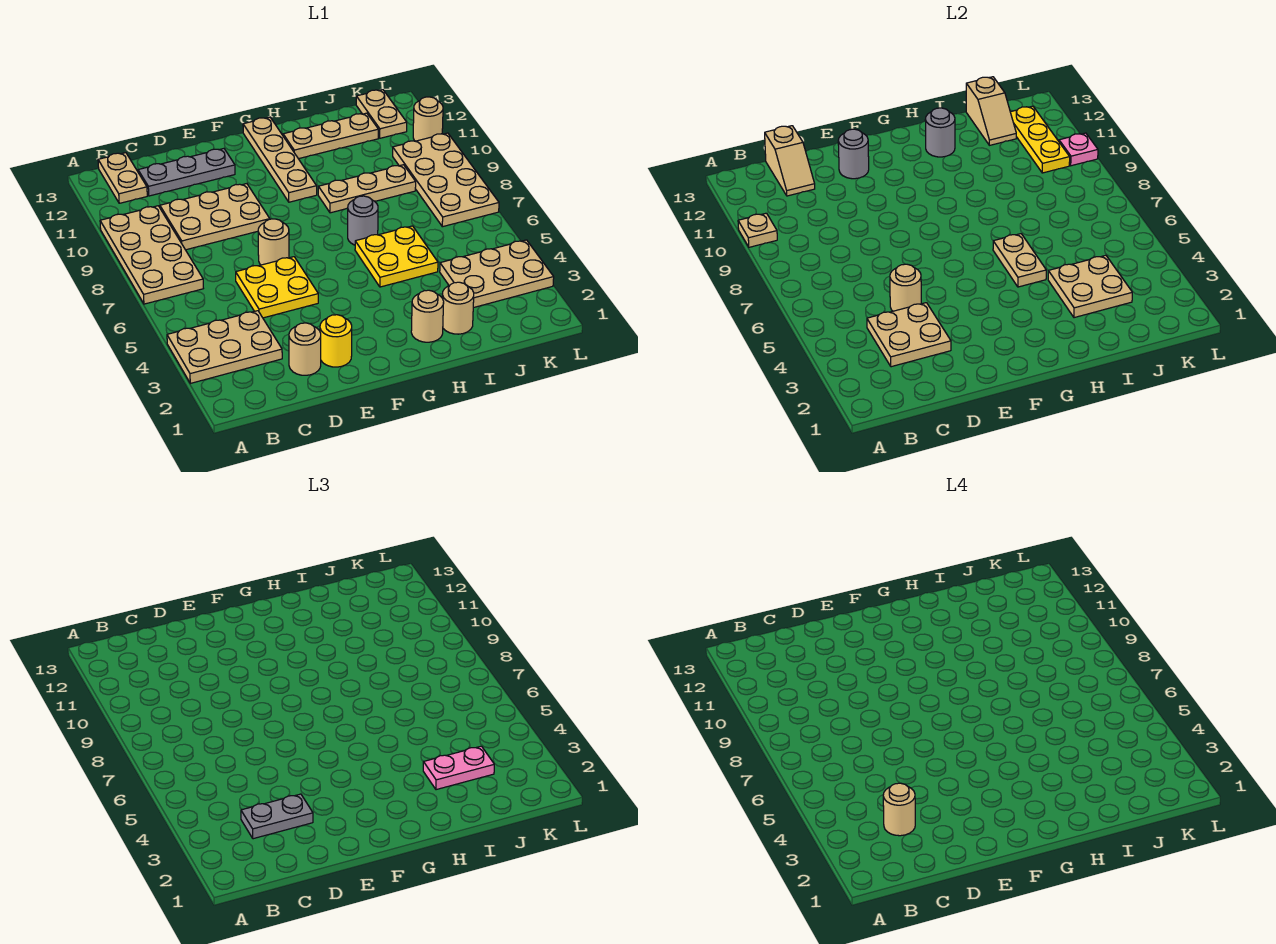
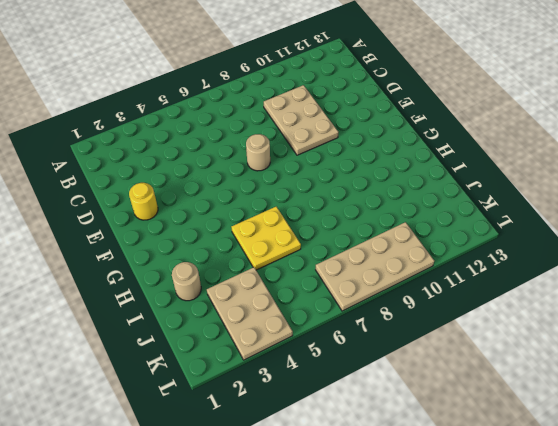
none -> tan 2x3 plate [167,311,282,383]
none -> tan 2x4 plate [100,206,203,304]
none -> tan 1x2 plate [98,153,147,203]
none -> grey 1x3 plate [138,149,235,196]

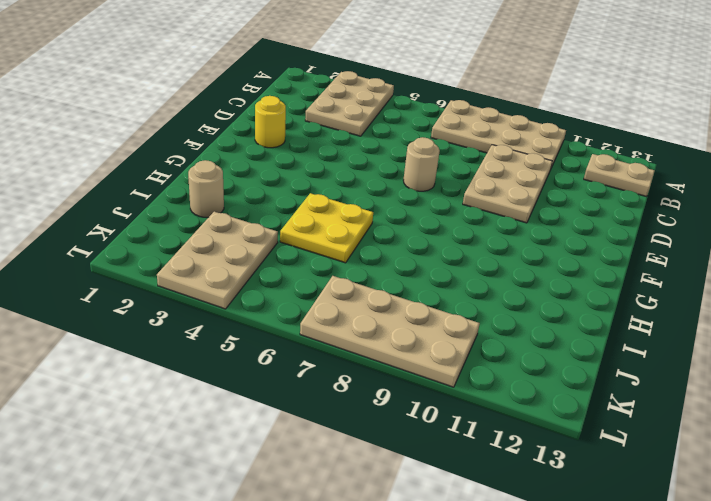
none -> grey 1x3 plate [138,149,235,196]
none -> tan 1x1 round brick [289,323,321,375]
none -> yellow 2x2 plate [236,257,318,318]
none -> tan 1x4 plate [243,117,317,202]

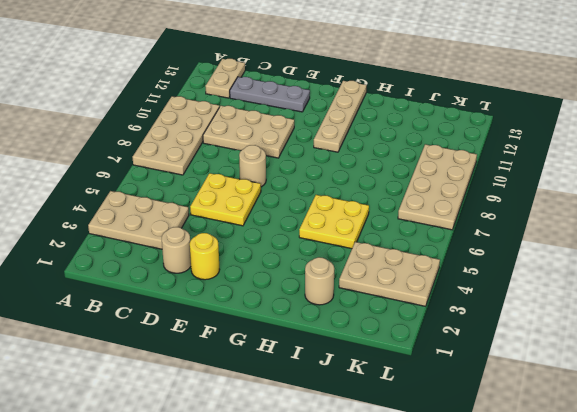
none -> tan 1x1 round brick [411,290,444,342]
none -> grey 1x1 round brick [348,196,378,245]
none -> tan 1x3 plate [318,165,416,213]
none -> tan 1x3 plate [283,113,378,159]

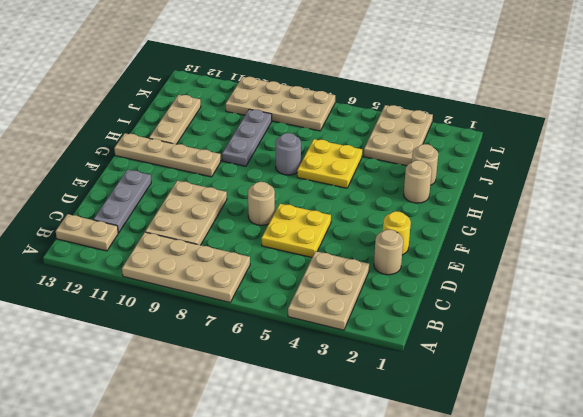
grey 1x3 plate [222,109,272,166] -> tan 1x3 plate [318,165,416,213]
none -> tan 1x2 plate [356,90,407,138]
none -> tan 1x1 round brick [413,97,443,141]
none -> tan 1x1 plate [738,213,777,247]
none -> tan 2x2 plate [867,303,951,367]

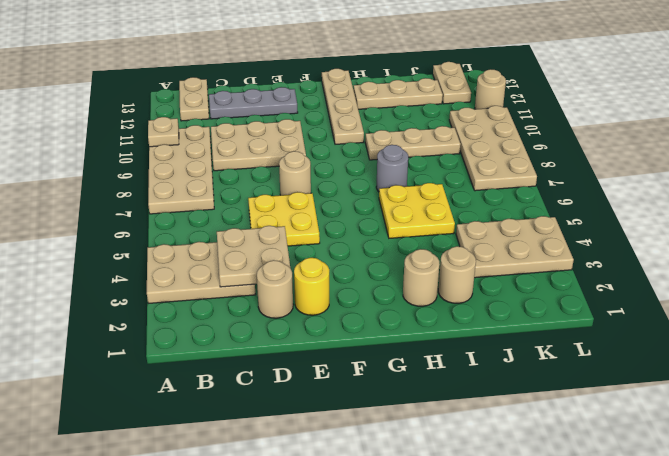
none -> tan 1x2 slope [765,126,815,196]
none -> tan 1x1 round brick [890,264,921,311]
none -> grey 1x1 round brick [838,129,869,179]
none -> tan 1x2 plate [993,234,1046,287]

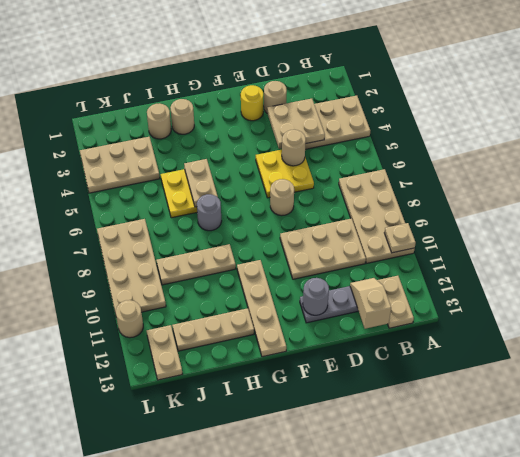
none -> grey 1x1 round brick [925,108,955,157]
none -> tan 2x2 plate [1048,255,1132,318]
none -> tan 1x2 slope [966,77,1016,145]
none -> yellow 1x3 plate [1010,106,1070,173]

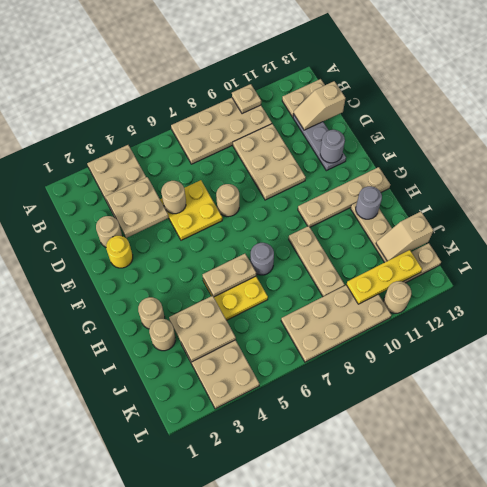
none -> pink 1x1 plate [1059,133,1098,166]
none -> grey 1x2 plate [241,794,313,839]
none -> pink 1x2 plate [423,746,494,790]
none -> tan 1x1 round brick [883,783,915,836]

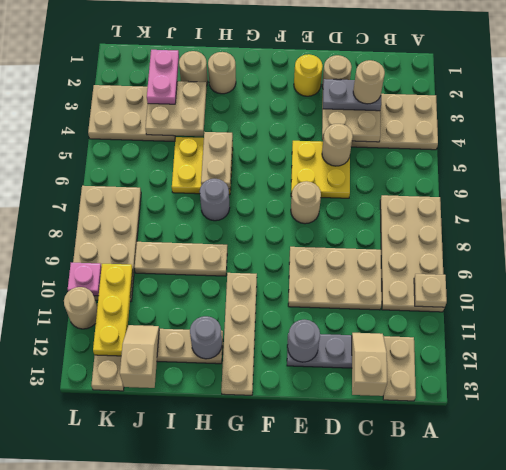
pink 1x2 plate [147,50,179,104] -> pink 1x2 plate turned to [423,746,494,790]

